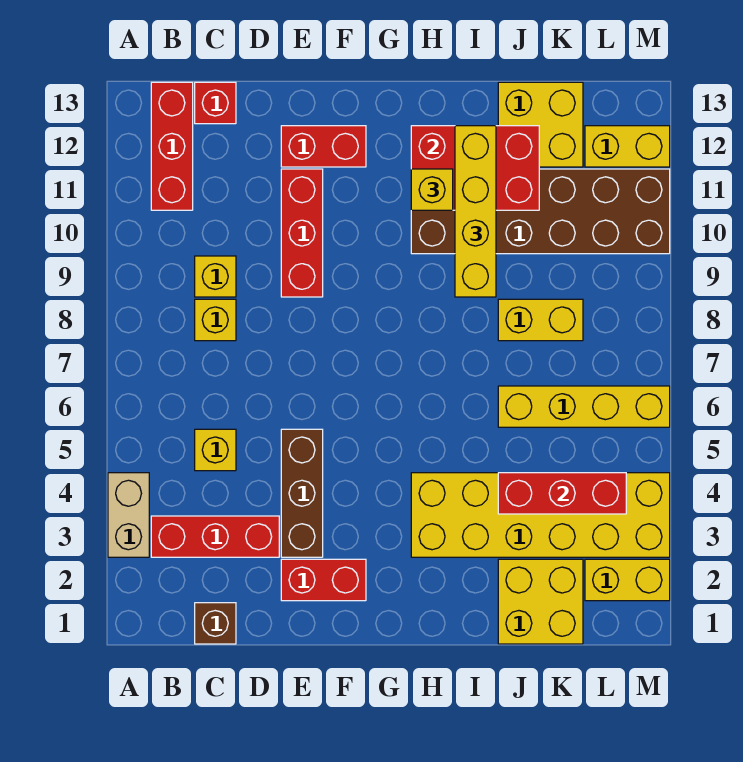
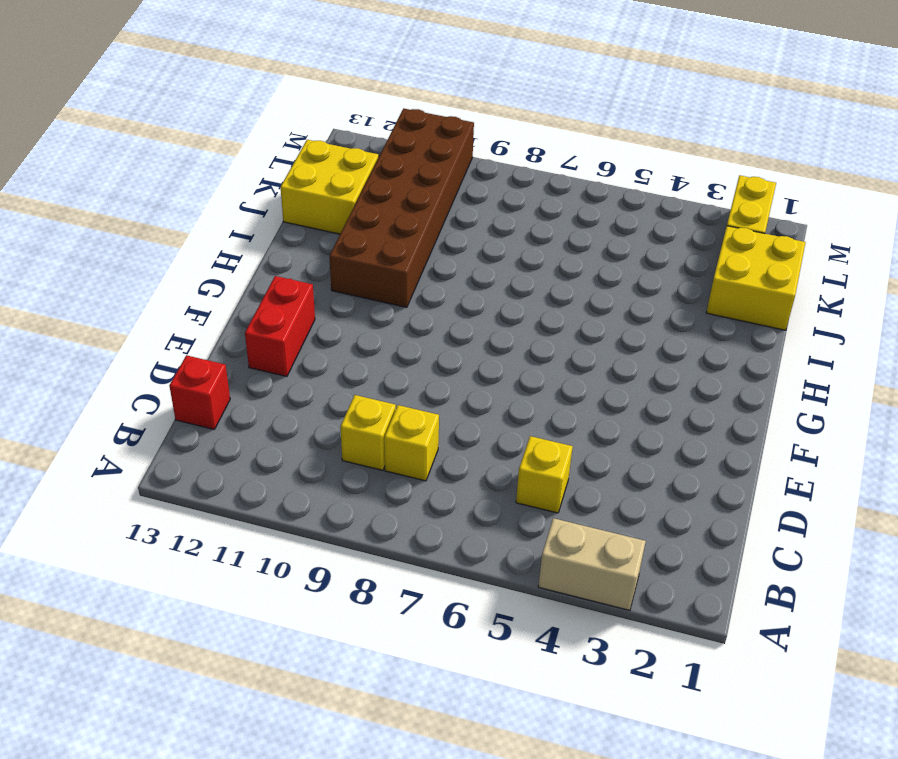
none -> red 1x3 brick [151,516,279,557]
none -> red 1x3 brick [151,82,193,210]
none -> brown 1x1 brick [195,603,236,644]

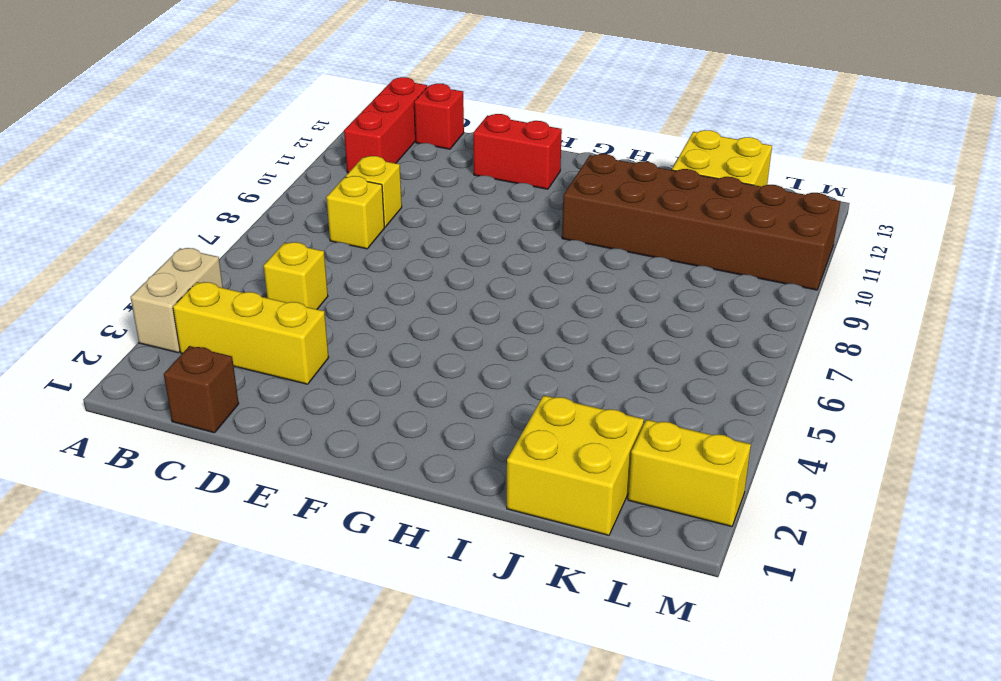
yellow 1x3 brick [173,282,329,384] -> red 1x3 brick [151,516,279,557]
none -> red 1x2 brick [281,559,366,601]
none -> brown 1x3 brick [281,429,323,557]
none -> red 1x3 brick [281,169,323,297]

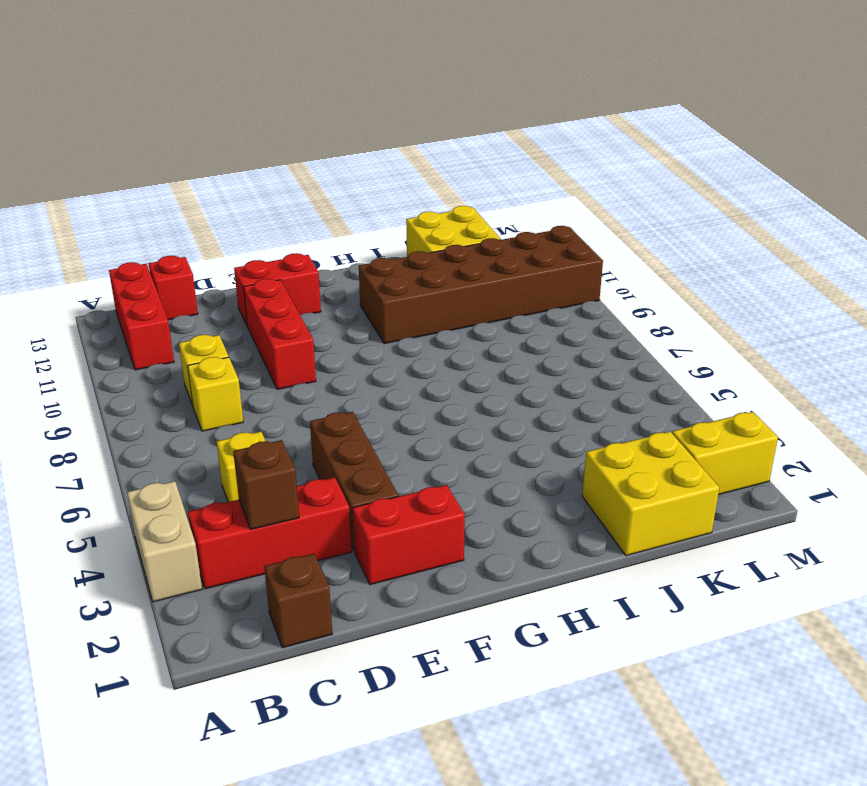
brown 1x1 brick [233,440,299,529] -> none
none -> yellow 2x6 brick [411,473,670,557]
none -> yellow 1x4 brick [498,386,670,427]
none -> yellow 1x2 brick [498,299,583,341]

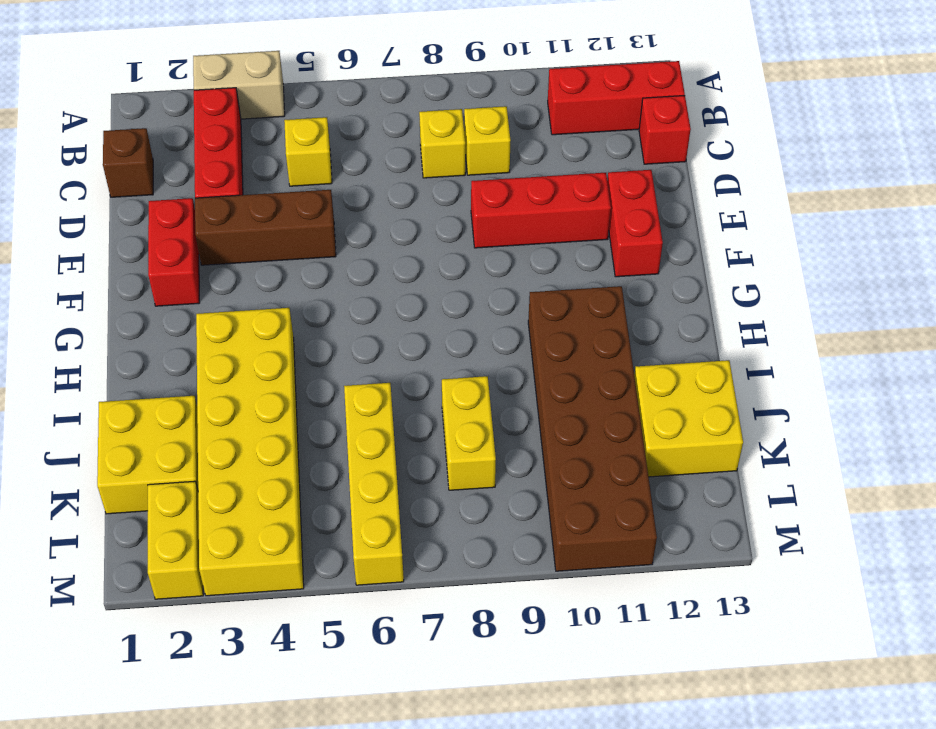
none -> yellow 1x2 brick [585,126,670,167]
none -> red 2x3 brick [411,126,539,210]
none -> red 1x3 brick [498,473,626,514]

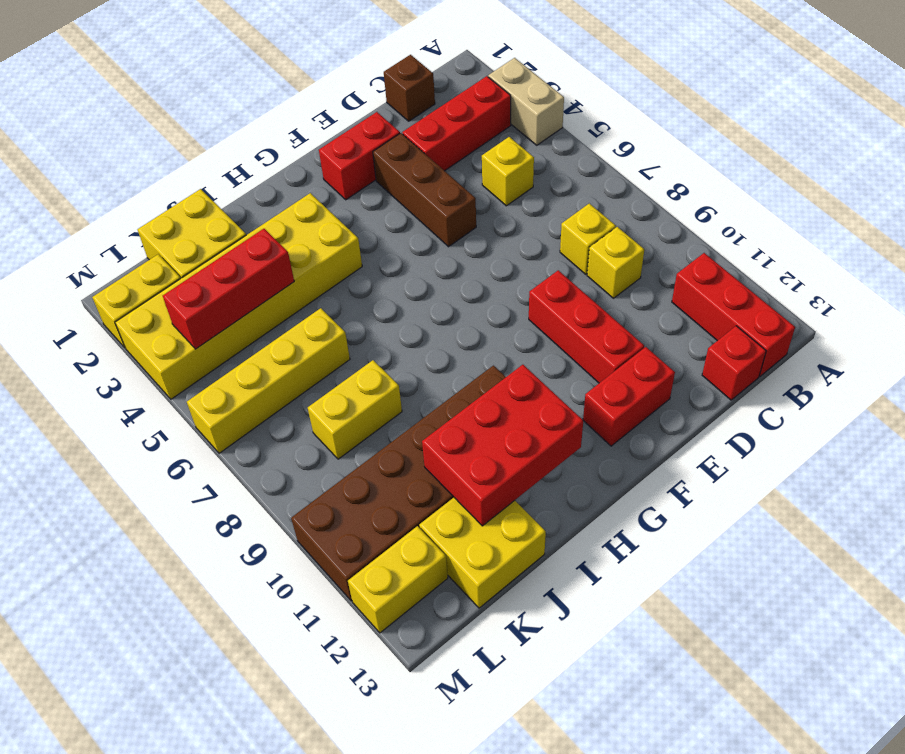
none -> yellow 1x1 brick [411,169,453,210]
none -> yellow 1x4 brick [455,126,496,297]

